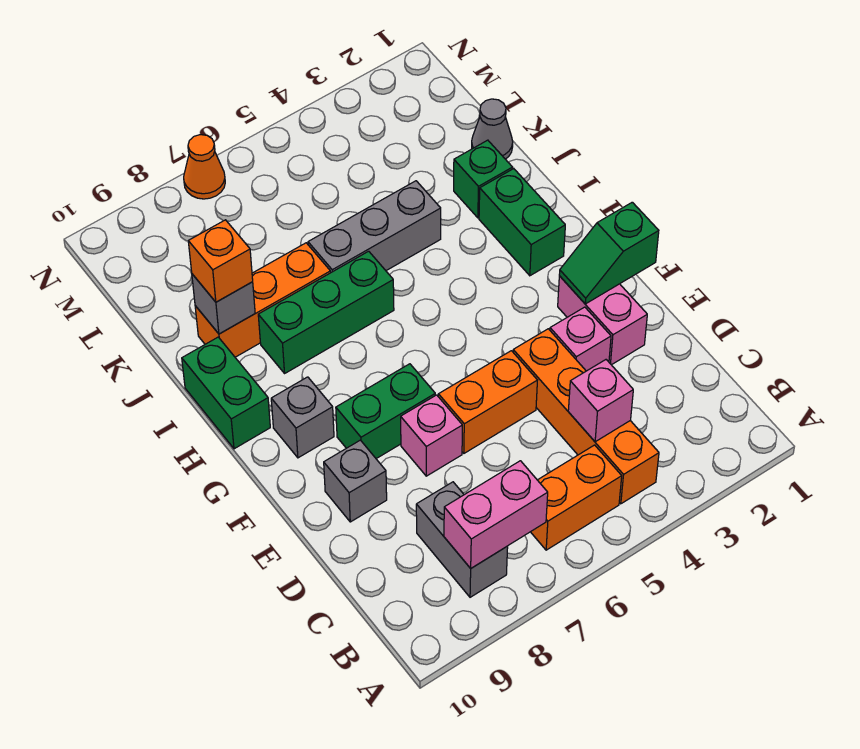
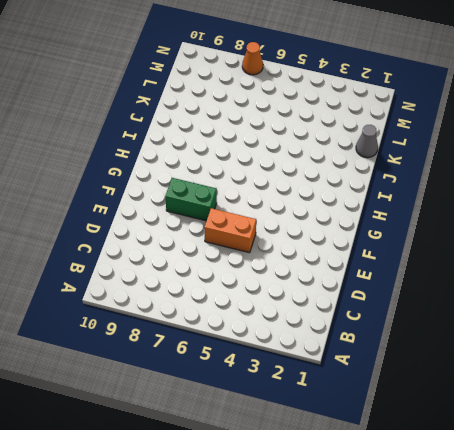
none -> orange 1x4 brick [513,329,659,504]
none -> orange 1x2 brick [531,445,622,550]
none -> grey 1x2 brick [416,482,508,597]

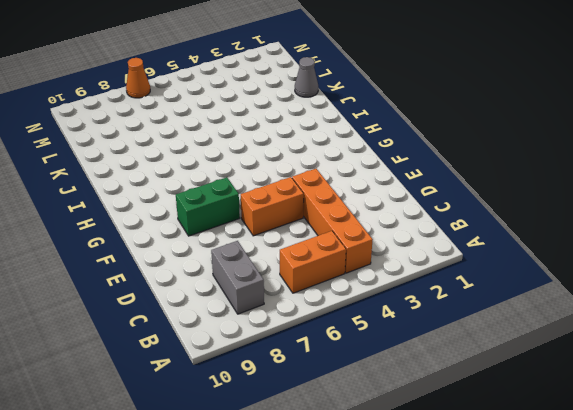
none -> pink 1x2 brick [558,276,647,365]
none -> pink 1x1 brick [550,307,611,371]
none -> pink 1x1 brick [401,395,462,476]

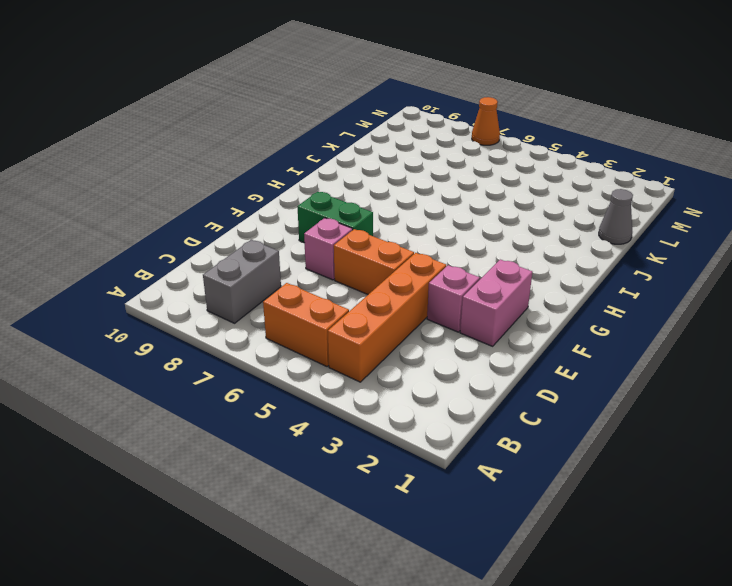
none -> grey 1x1 brick [324,440,387,522]
none -> grey 1x1 brick [271,377,334,458]
none -> green 1x2 brick [479,169,565,276]

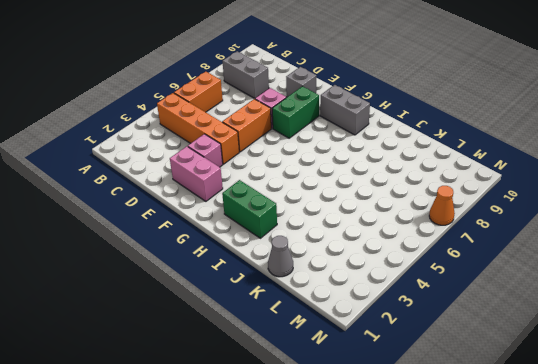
grey 1x2 brick [320,85,370,135] -> grey 1x1 brick [271,377,334,458]
none -> green 1x2 brick [182,337,270,449]
none -> green 1x3 brick [258,251,394,373]
none -> green 1x1 brick [454,140,513,218]

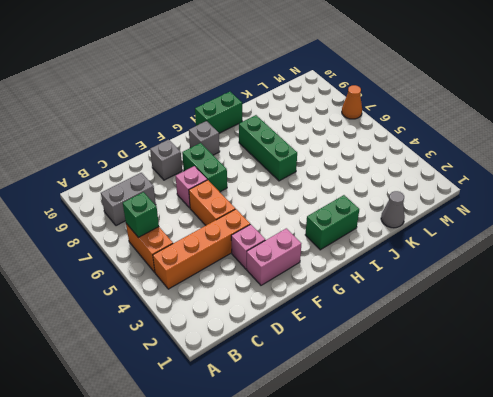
green 1x1 brick [123,192,159,238] -> green 1x1 brick moved to [454,140,513,218]
none -> grey 1x3 brick [308,181,441,272]
none -> orange 1x3 brick [195,243,331,357]
none -> pink 1x2 brick [444,461,548,568]

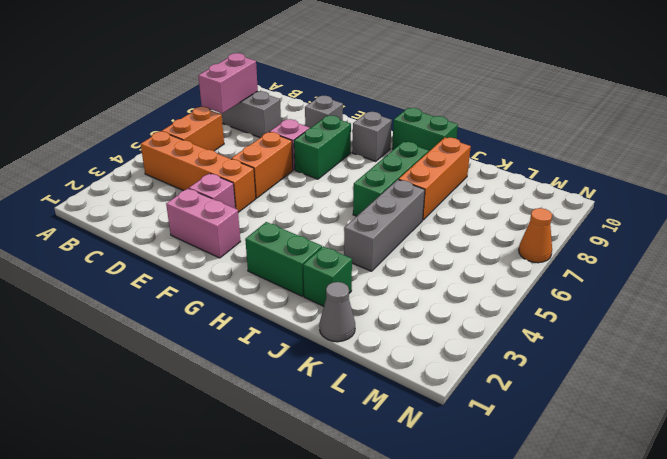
none -> pink 1x1 brick [568,360,633,442]
none -> green 1x2 slope [559,202,659,304]
none -> grey 1x1 brick [192,274,255,334]

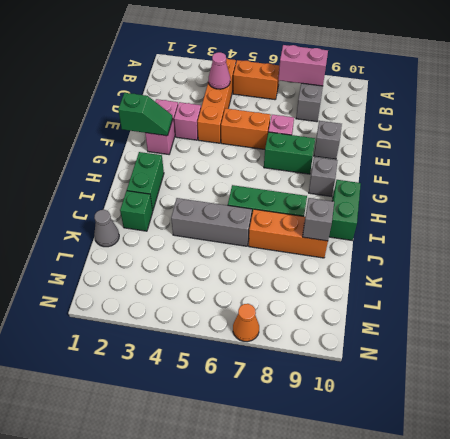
pink 1x1 cone [209,52,230,89] -> pink 1x1 brick [568,360,633,442]
none -> orange 1x1 brick [188,220,253,302]

